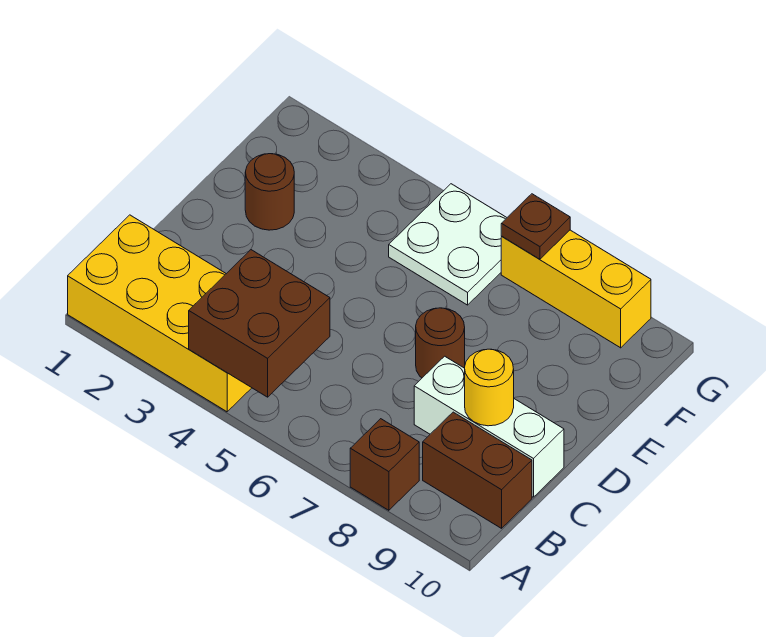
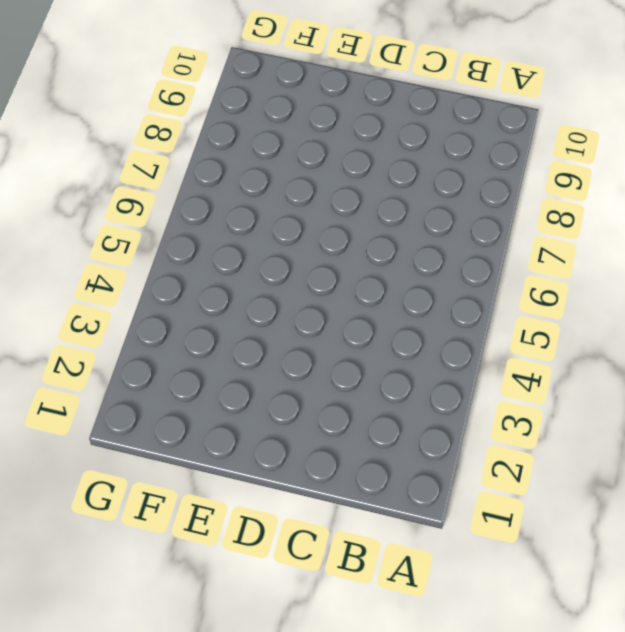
none -> yellow 2x4 brick [68,215,251,412]
none -> brown 1x1 brick [350,419,419,510]

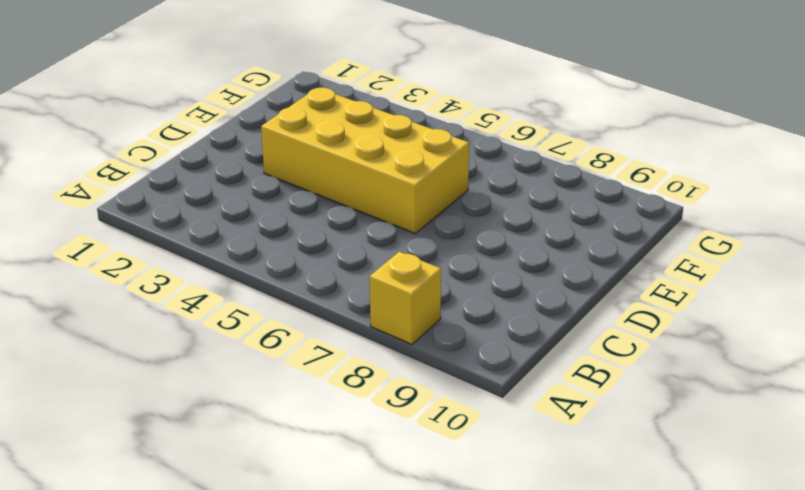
yellow 1x1 brick [370,252,441,344] -> brown 1x1 brick [350,419,419,510]
yellow 2x4 brick [261,88,469,234] -> yellow 2x4 brick moved to [68,215,251,412]
none -> brown 1x2 brick [423,412,532,528]
none -> white 1x3 brick [414,356,564,497]

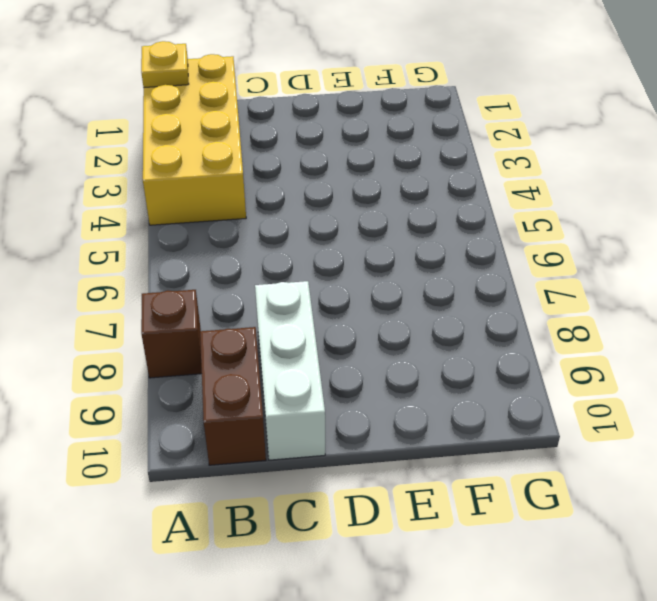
yellow 1x1 plate [141,41,188,88] -> none
none -> brown 1x1 round brick [416,308,465,378]
none -> brown 1x1 round brick [245,154,294,230]

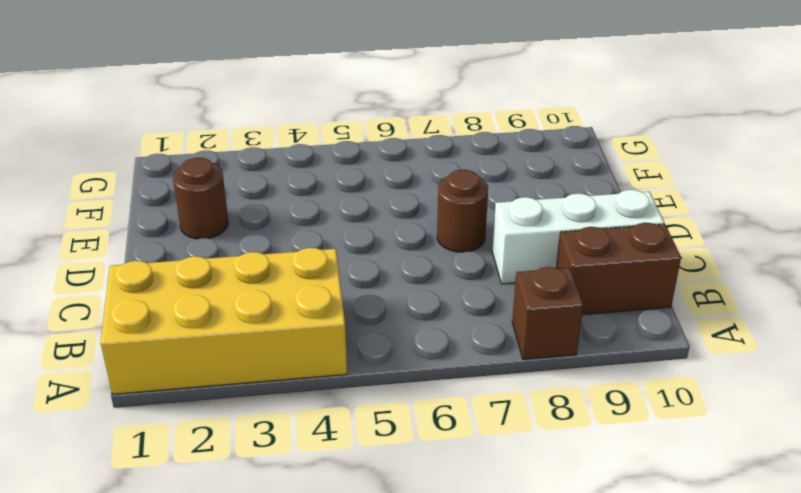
none -> white 2x2 plate [389,184,507,305]
none -> yellow 1x3 brick [501,230,651,348]

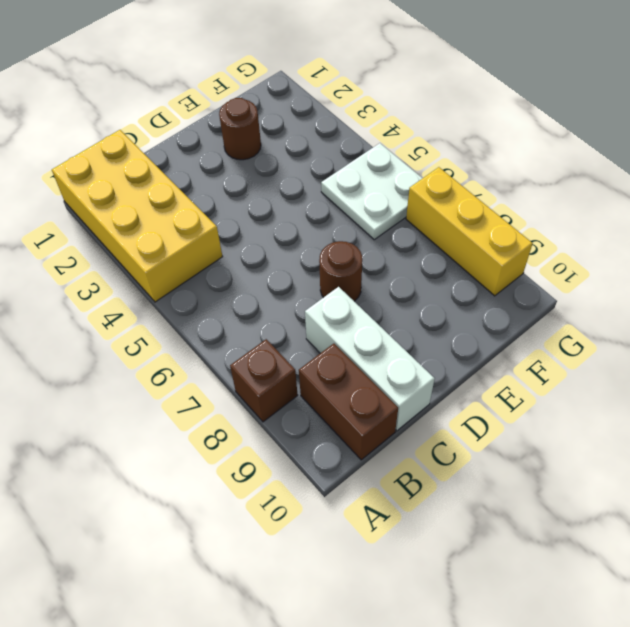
none -> brown 2x2 brick [189,250,330,397]
none -> yellow 1x1 round brick [465,349,514,426]

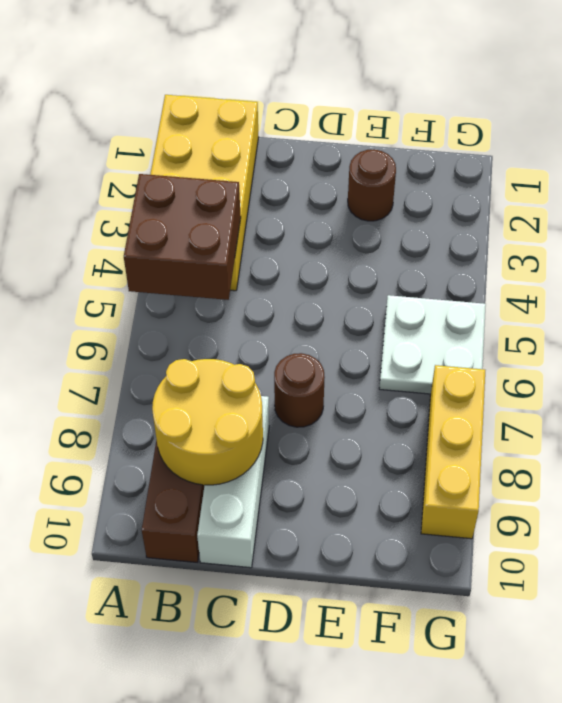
yellow 2x2 round brick [152,359,263,485] -> yellow 1x1 round brick [465,349,514,426]
none -> brown 1x1 brick [350,419,419,510]
none -> brown 1x1 plate [501,194,570,259]

